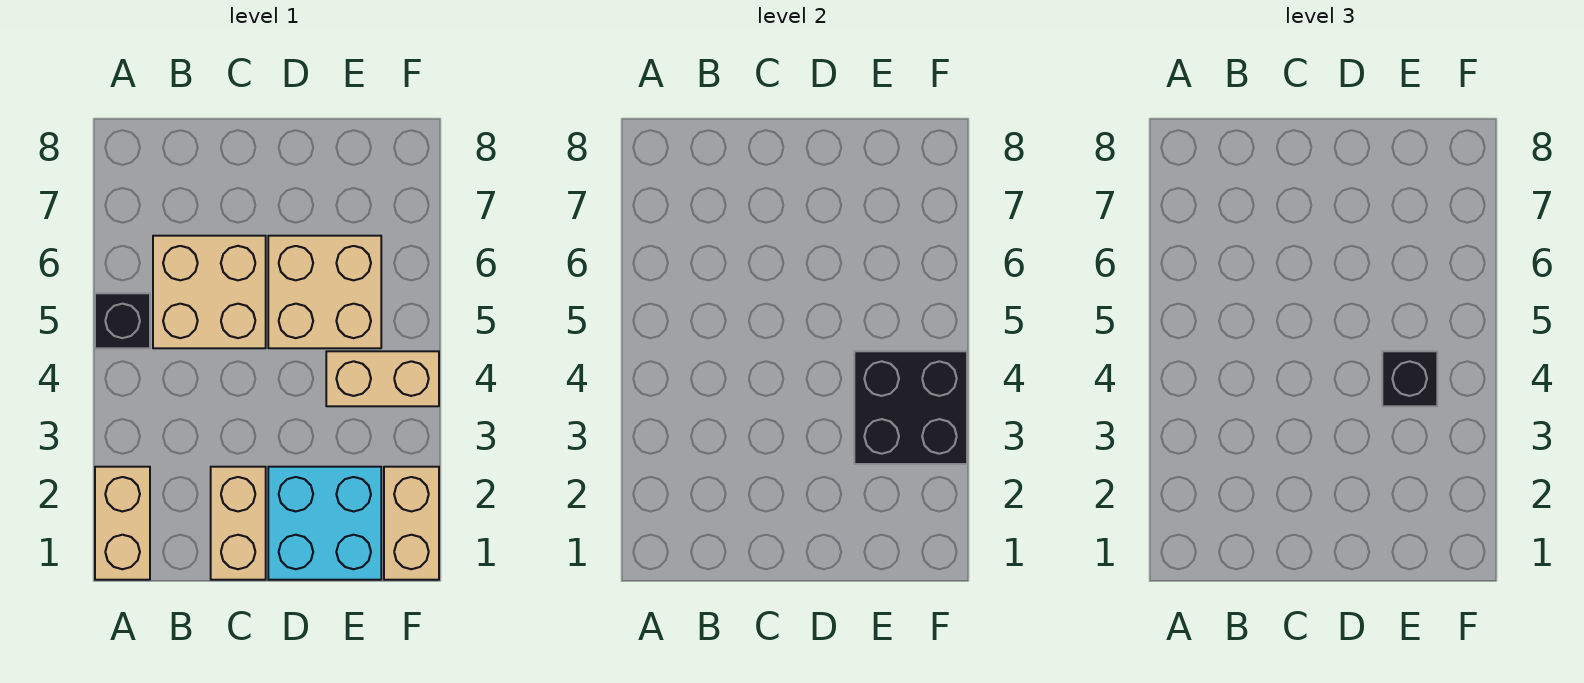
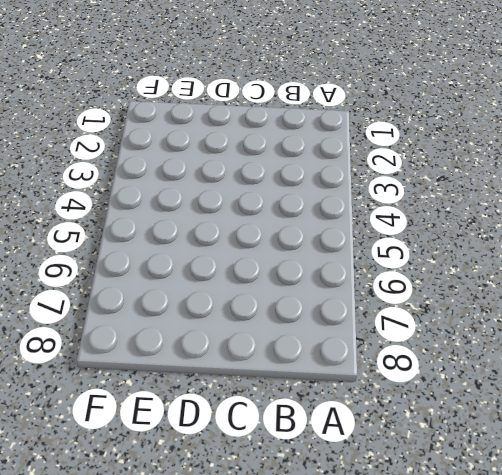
none -> tan 1x2 brick [95,467,150,580]
none -> black 1x1 brick [95,293,150,348]

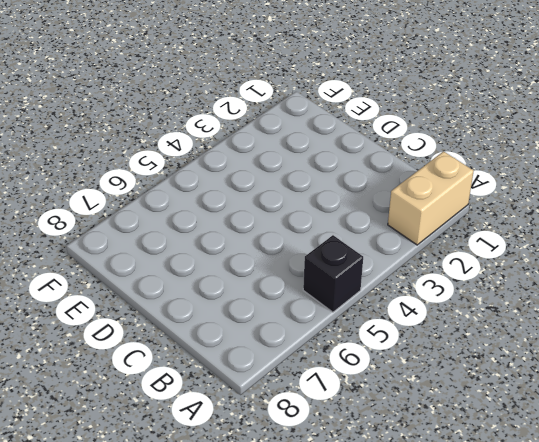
none -> tan 2x2 brick [153,236,266,348]
none -> tan 1x2 brick [211,467,266,580]

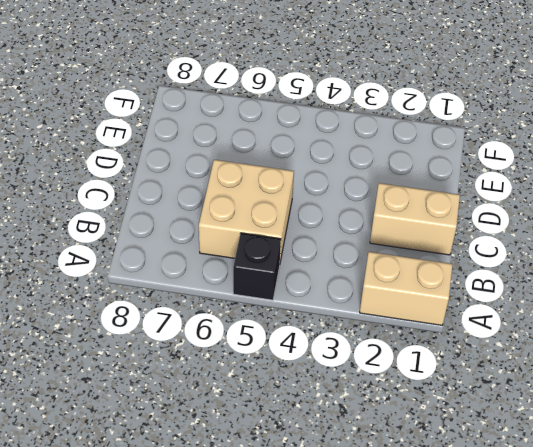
none -> cyan 2x2 brick [268,467,381,580]
none -> tan 2x2 brick [268,236,381,348]

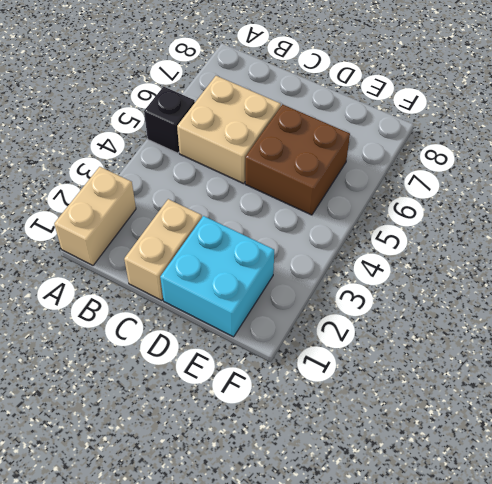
brown 2x2 brick [245,104,350,215] -> tan 2x2 brick [268,236,381,348]
none -> tan 1x2 brick [326,351,439,406]
none -> tan 1x2 brick [384,467,439,580]

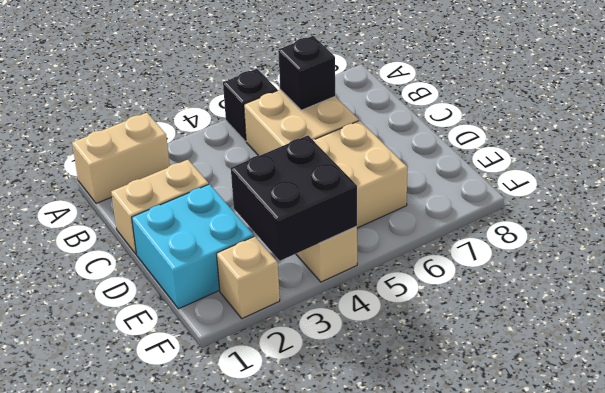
black 1x1 brick [278,36,335,110] -> black 1x1 brick moved to [1382,351,1437,406]
tan 1x1 brick [217,236,280,319] -> tan 1x2 brick [384,467,439,580]

